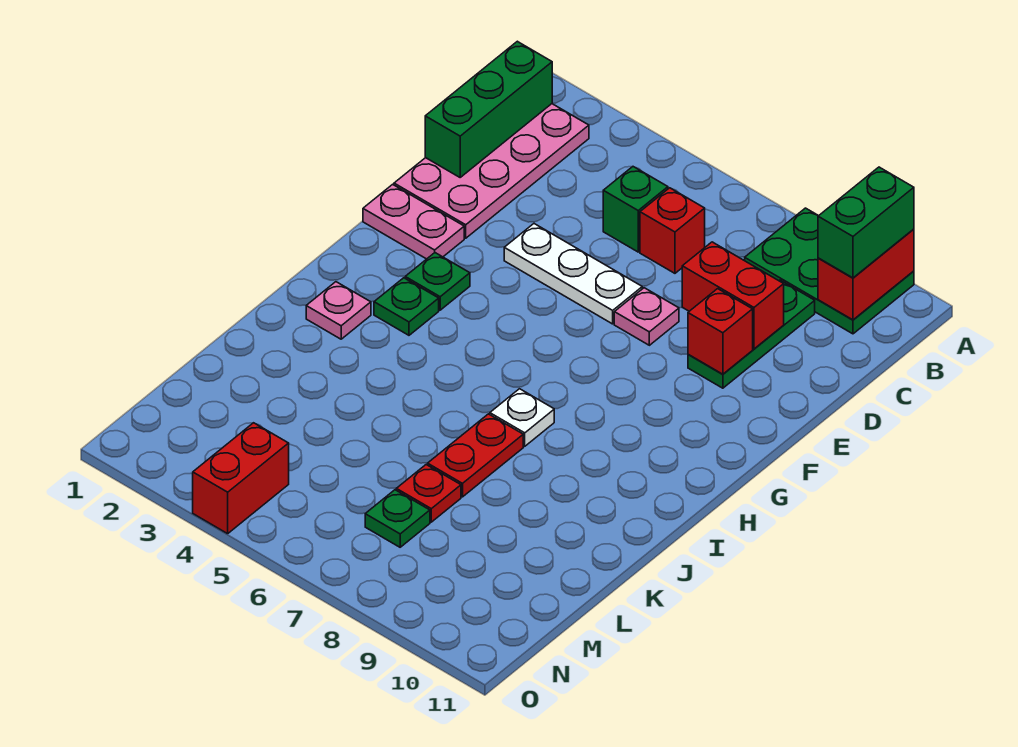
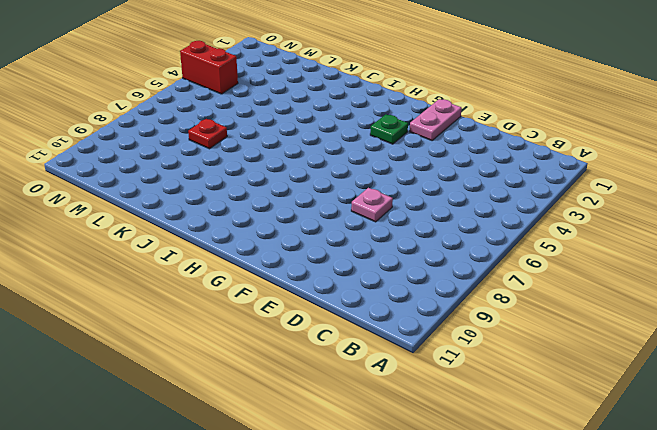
none -> green 2x3 plate [745,208,914,334]
none -> pink 2x4 plate [394,104,589,238]
none -> green 1x1 brick [603,167,668,252]

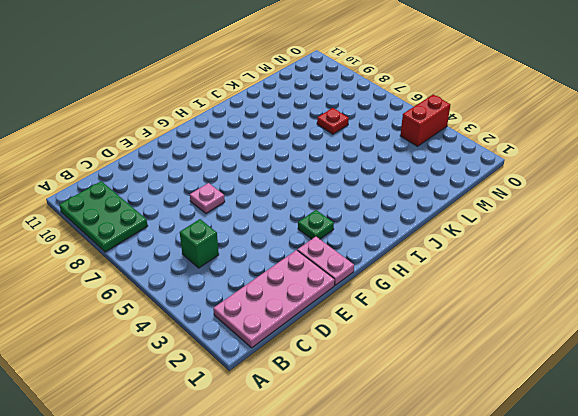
none -> red 1x1 brick [640,188,705,273]
none -> green 1x3 plate [688,280,815,388]
none -> white 1x3 plate [504,224,642,324]

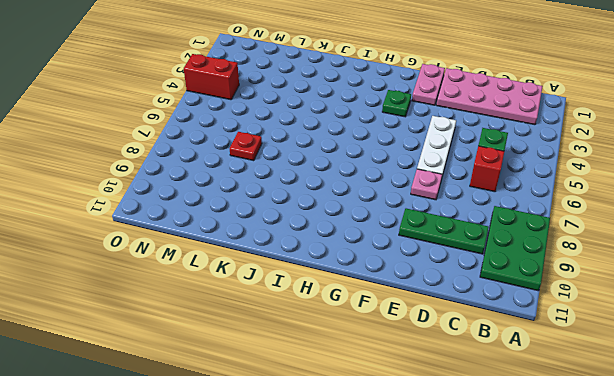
none -> green 1x1 plate [374,278,439,335]
none -> pink 1x1 plate [306,282,371,339]
none -> white 1x1 plate [490,389,554,446]

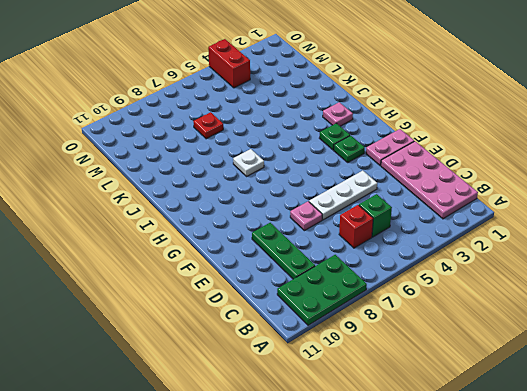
none -> red 1x2 plate [428,414,523,497]
none -> green 1x1 plate [365,490,430,547]
none -> red 1x2 brick [818,229,914,320]

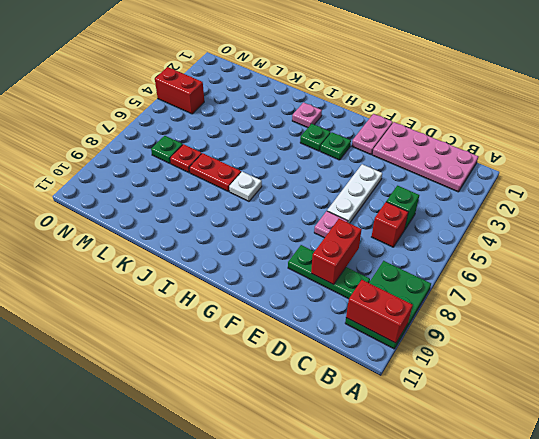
none -> green 1x3 brick [425,41,552,177]
none -> red 1x1 brick [688,289,753,374]
none -> green 1x2 brick [818,167,914,278]

